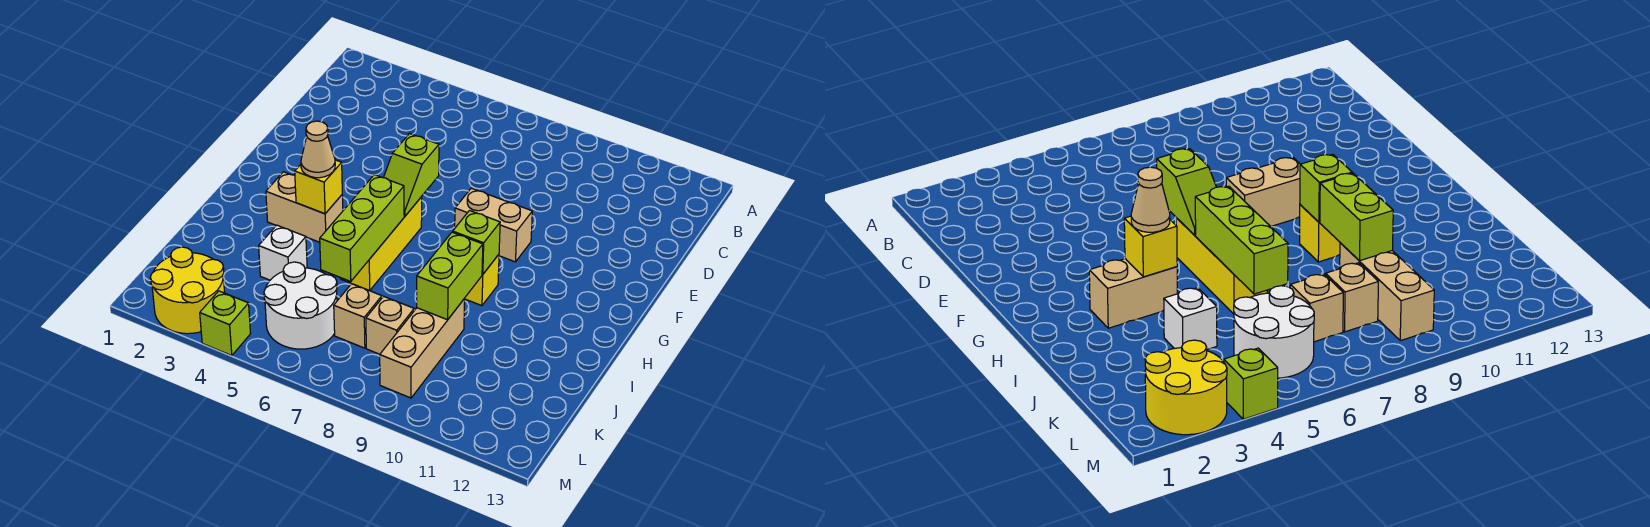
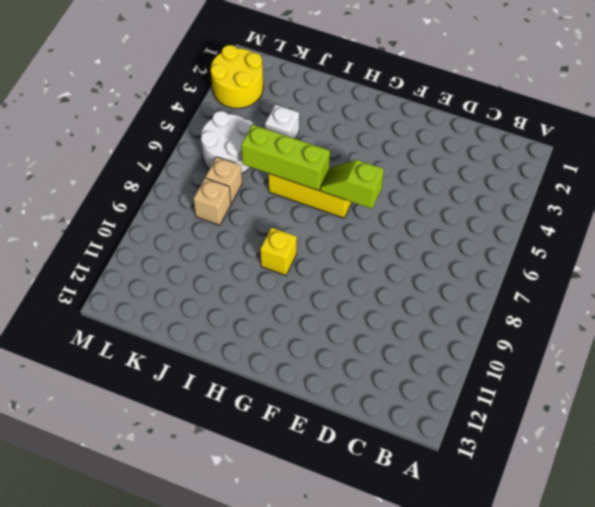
none -> tan 1x2 brick [455,188,532,262]
none -> tan 1x2 brick [266,172,343,242]
none -> tan 1x3 brick [380,299,465,398]

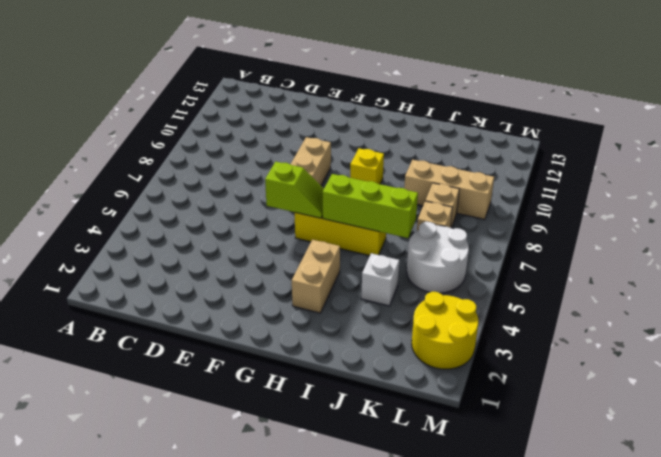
none -> lime 1x1 brick [200,291,251,356]
none -> yellow 1x1 brick [295,160,342,214]
none -> lime 1x1 brick [453,211,500,275]

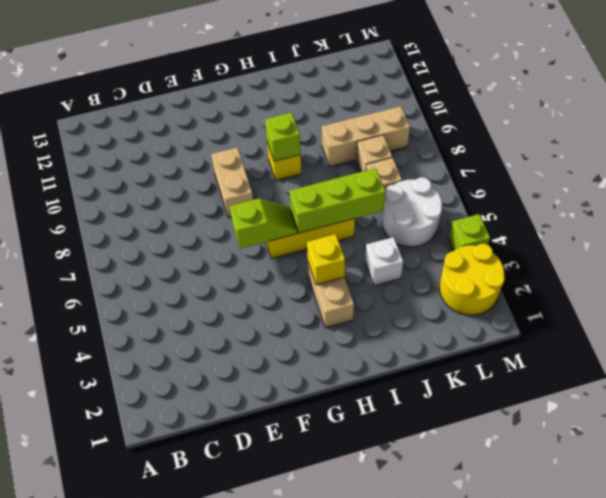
none -> lime 1x2 brick [417,232,483,320]
none -> tan 1x1 cone [301,121,335,178]

